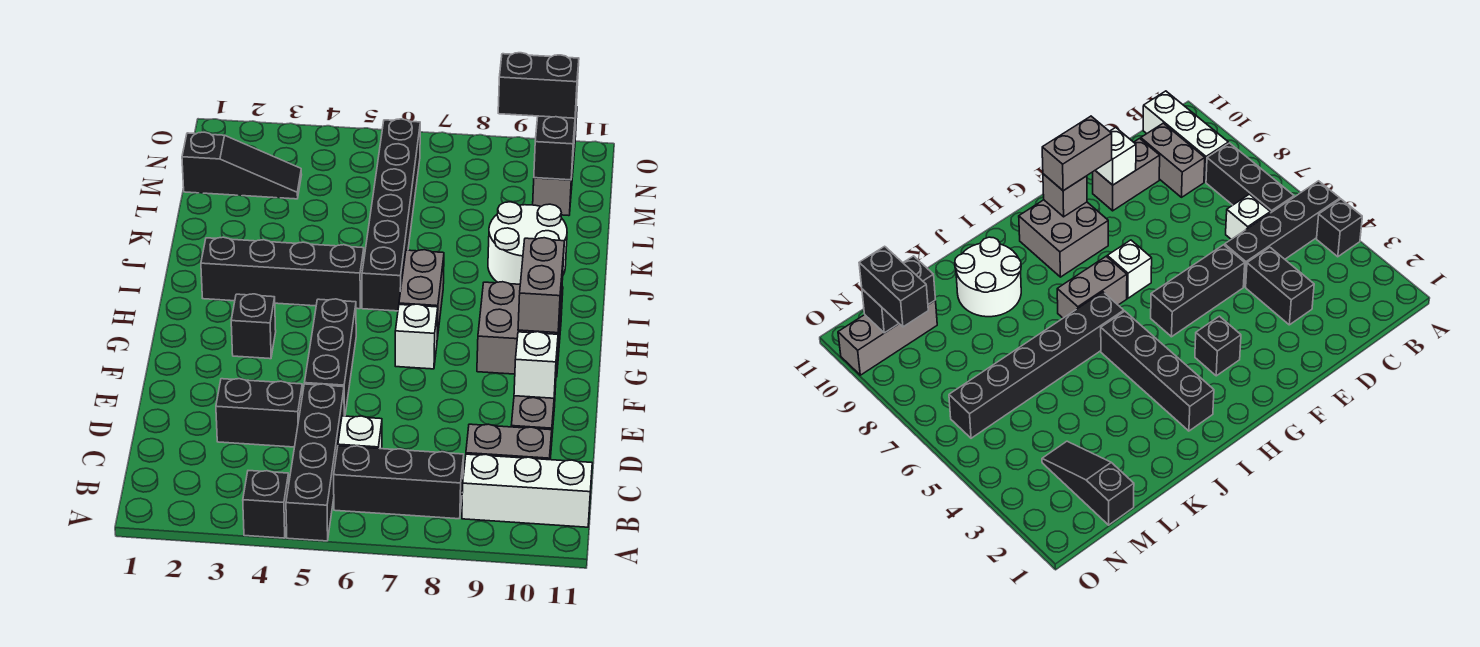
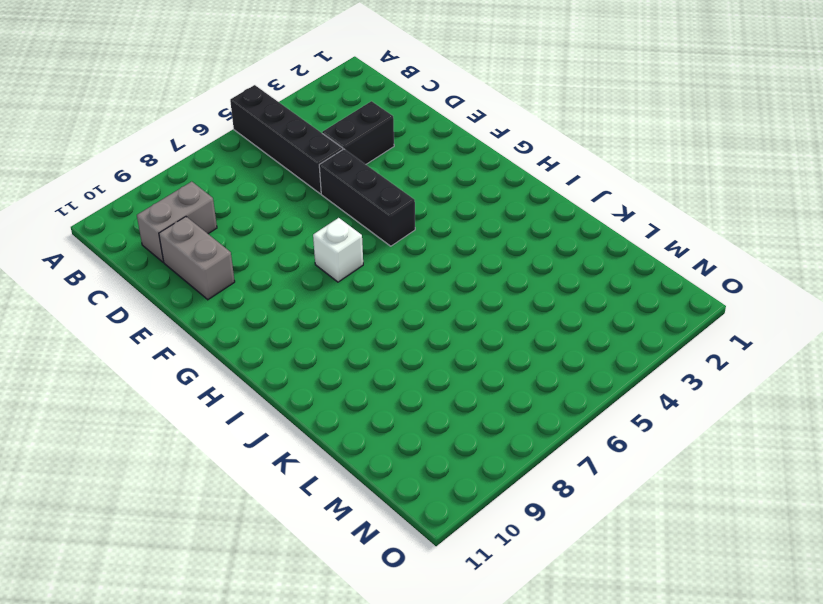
none -> black 1x1 brick [243,471,289,538]
none -> black 1x3 brick [334,446,464,519]
none -> white 1x3 brick [462,454,592,527]

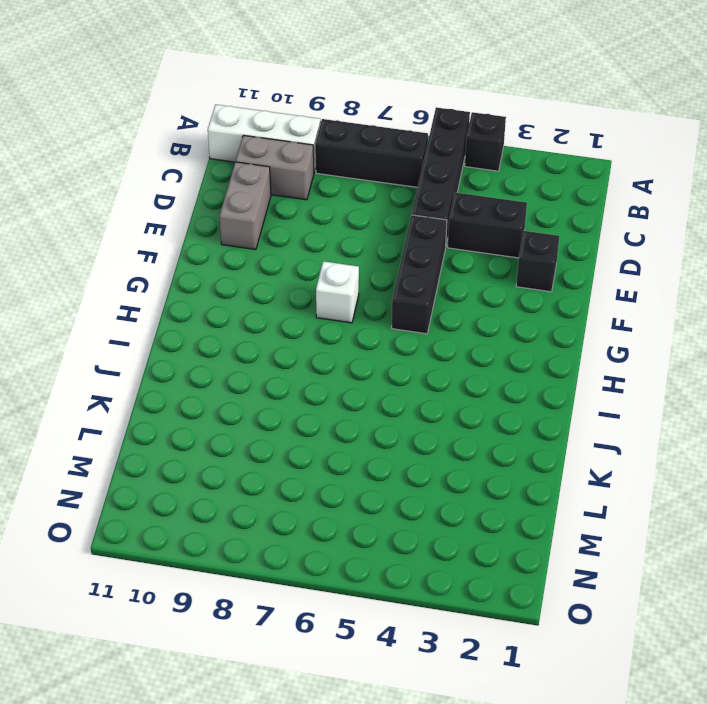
black 1x1 brick [516,231,559,292] -> black 1x1 brick moved to [231,294,276,359]
none -> white 1x1 brick [338,416,382,449]
none -> grey 2x2 brick [477,282,563,377]
none -> grey 1x2 brick [399,250,444,339]

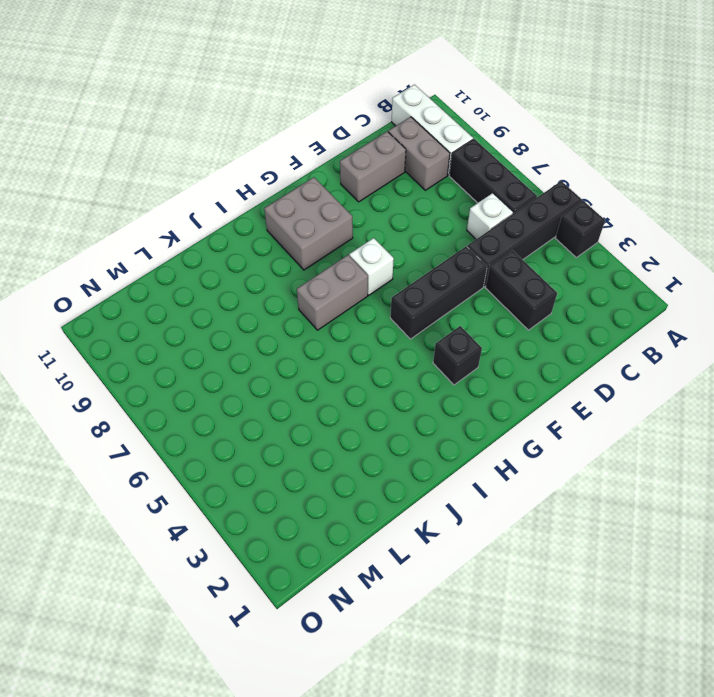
none -> black 1x4 brick [201,237,364,309]
none -> black 1x6 brick [362,119,420,311]
none -> white 2x2 round brick [488,202,567,284]

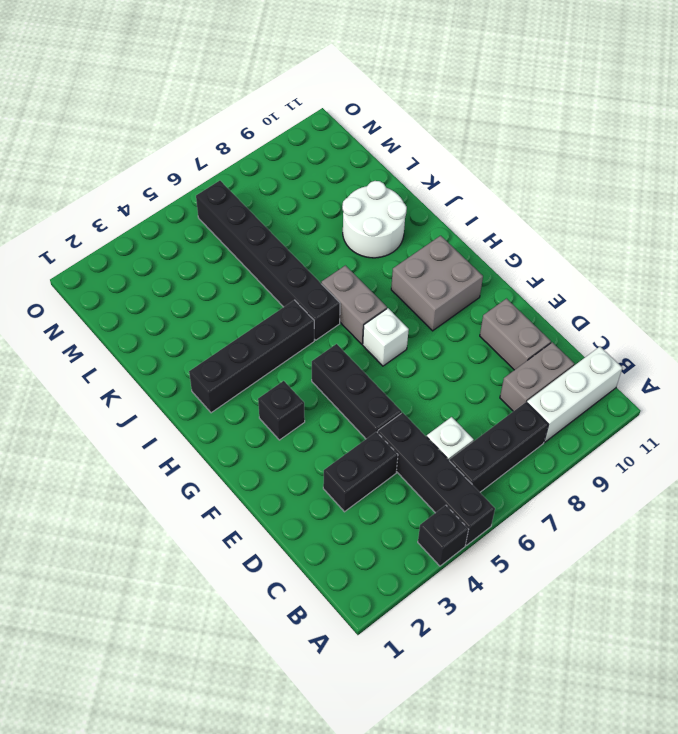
none -> black 1x3 slope [182,132,302,199]
none -> grey 1x3 brick [533,107,577,216]
none -> white 1x1 brick [514,332,558,398]

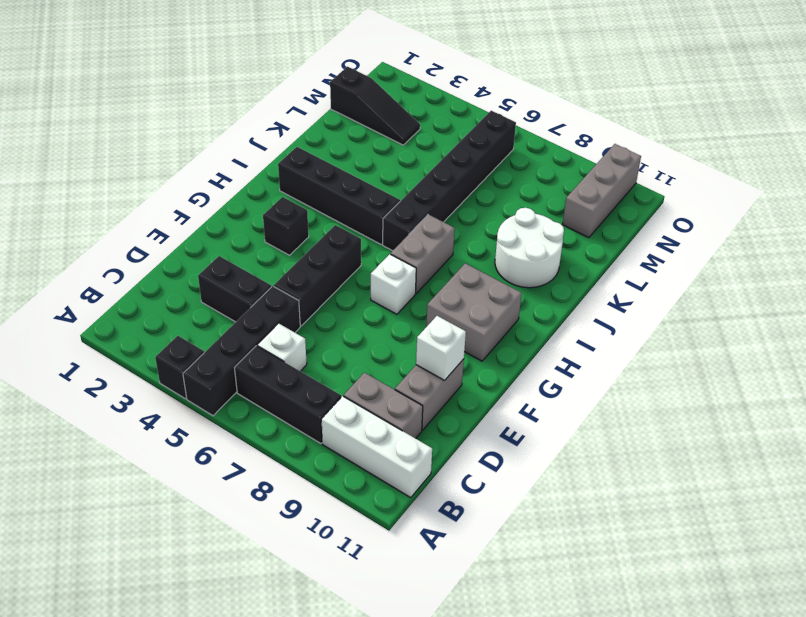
none -> grey 1x1 brick [1043,174,1087,217]
none -> black 1x2 brick [534,102,577,180]
none -> grey 1x2 brick [518,238,564,333]

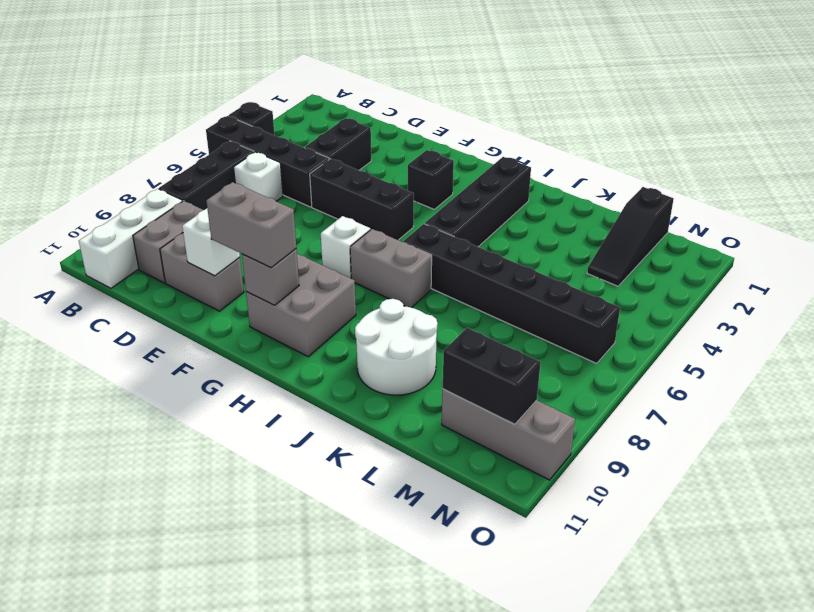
none -> black 1x2 brick [498,53,579,118]

